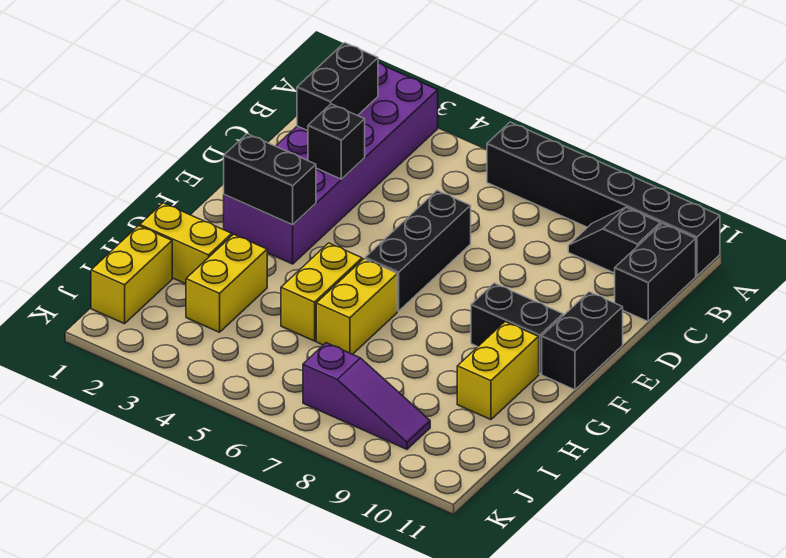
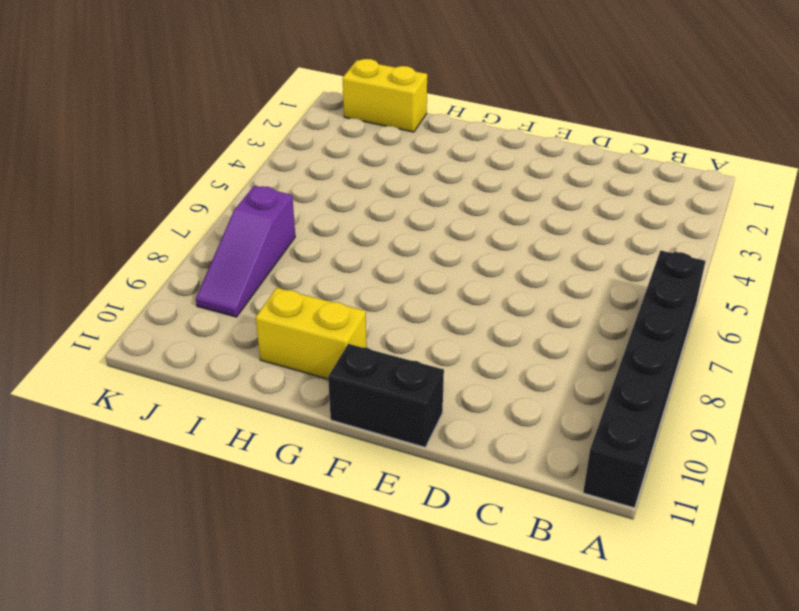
none -> purple 2x6 brick [224,63,438,264]
none -> black 1x2 slope [568,207,660,273]
none -> black 1x2 brick [615,224,696,321]

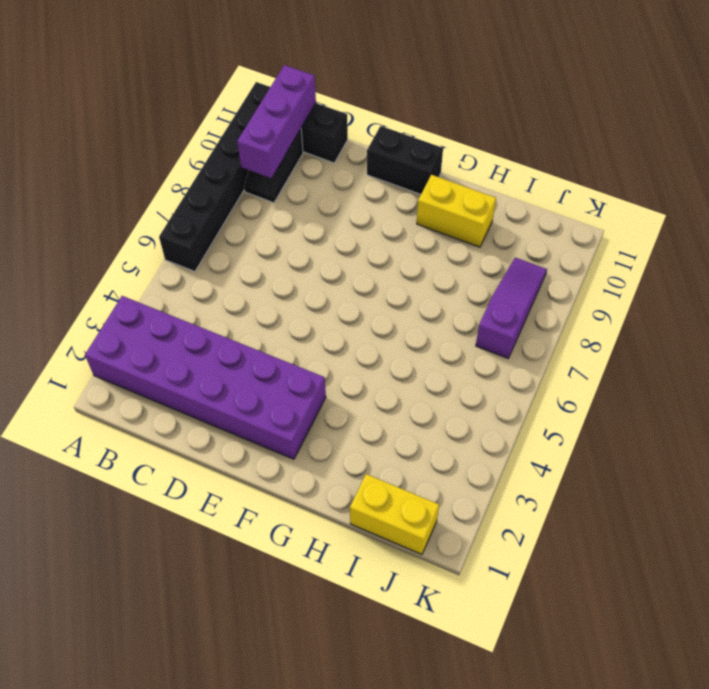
purple 1x3 brick [237,65,316,178] -> none
none -> black 1x3 brick [365,191,471,311]
none -> black 1x2 brick [471,283,563,374]
none -> yellow 1x2 brick [281,243,362,341]

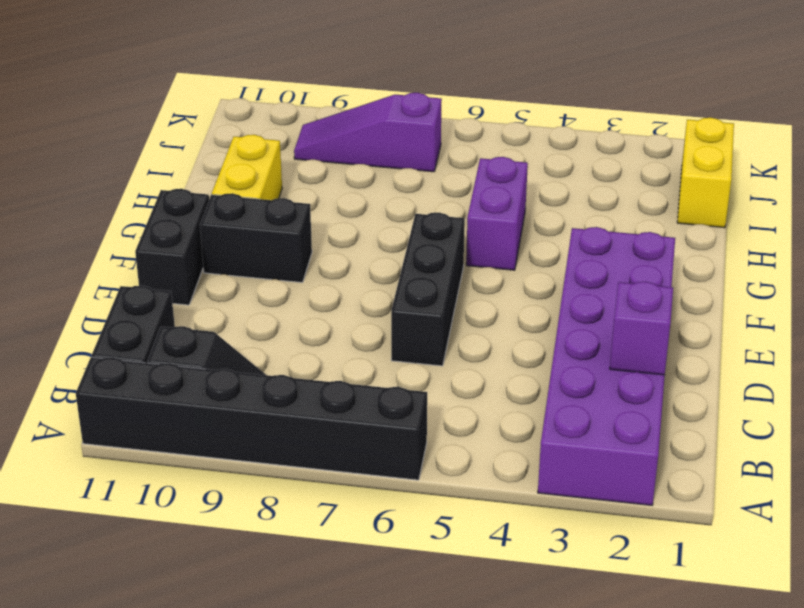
purple 1x1 brick [610,282,673,375] -> black 1x2 brick [297,43,378,131]
purple 1x2 brick [466,157,528,270] -> yellow 1x2 brick [281,243,362,341]
none -> yellow 1x2 brick [316,259,397,354]
none -> yellow 1x2 brick [140,203,232,284]
none -> yellow 1x2 brick [186,234,267,332]

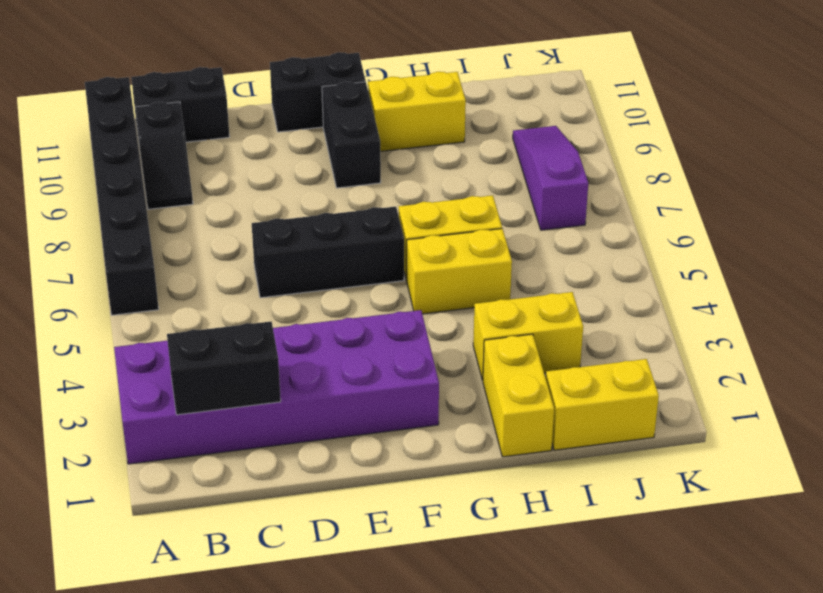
none -> black 1x1 brick [308,104,365,179]
none -> black 1x2 brick [224,134,316,225]

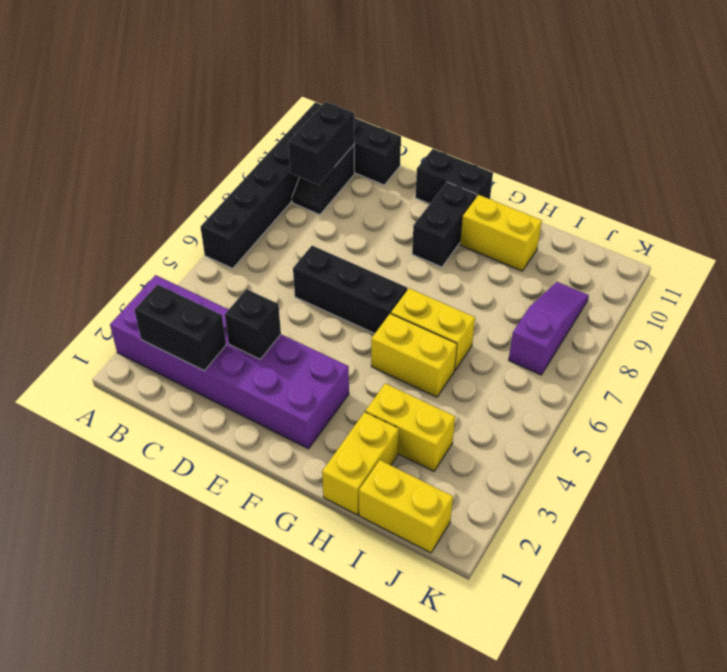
black 1x2 brick [288,102,354,185] -> black 1x2 brick moved to [224,134,316,225]

